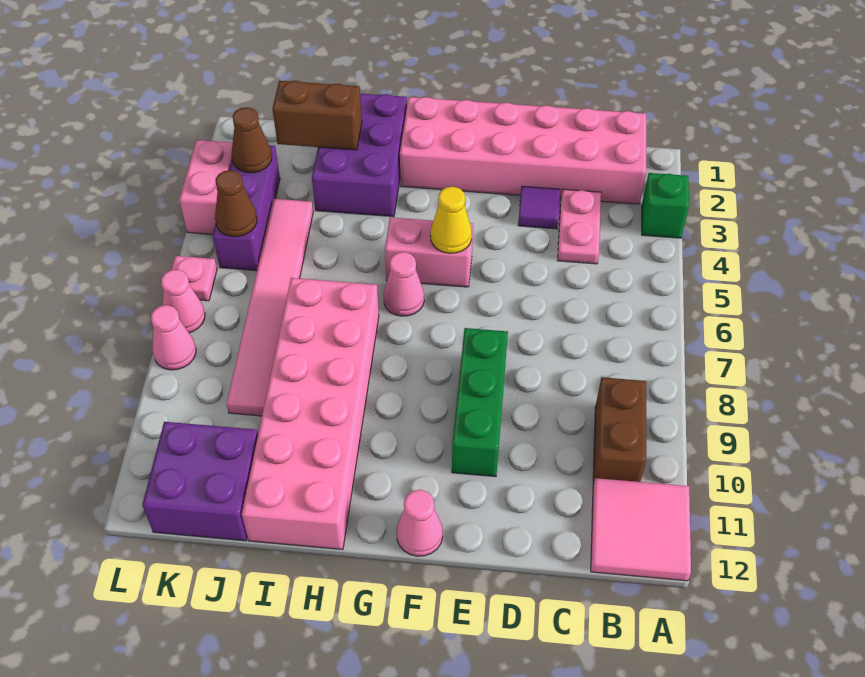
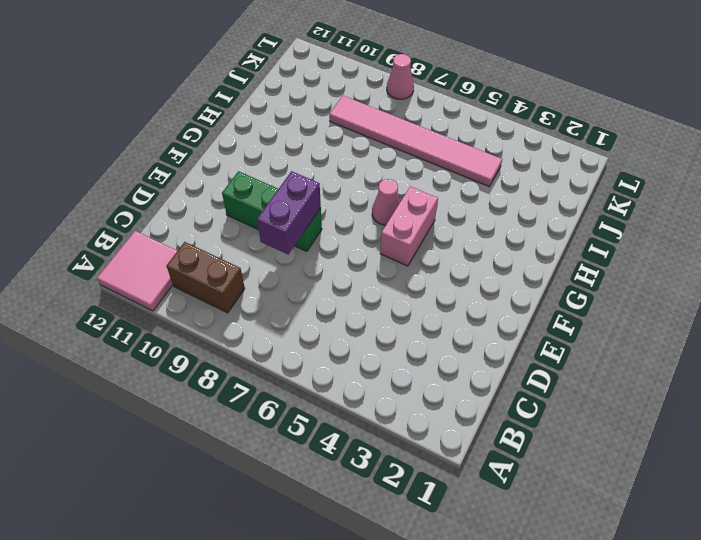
purple 1x2 brick [257,171,321,254] -> none
none -> green 1x1 brick [642,173,689,238]
none -> pink 2x6 brick [400,97,646,204]
none -> pink 1x2 plate [558,189,601,264]

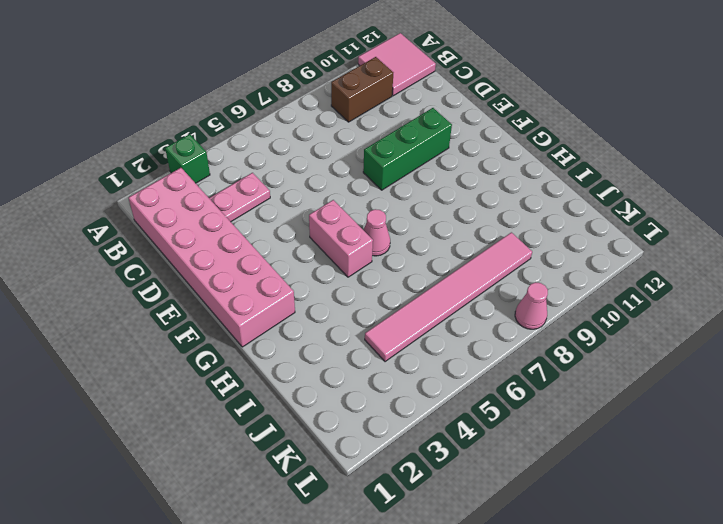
none -> purple 1x1 tile [518,186,560,229]
none -> pink 1x1 cone [397,490,443,556]
none -> purple 2x3 brick [312,94,407,217]

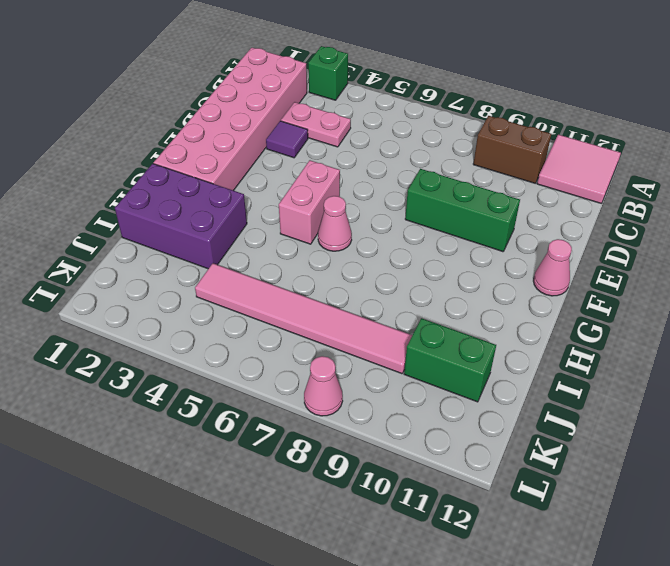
green 1x2 brick [404,318,496,402] -> purple 2x2 brick [142,422,258,541]
none -> pink 2x6 brick [242,278,379,550]
none -> purple 1x3 brick [213,145,280,271]
none -> pink 1x2 brick [179,140,233,234]

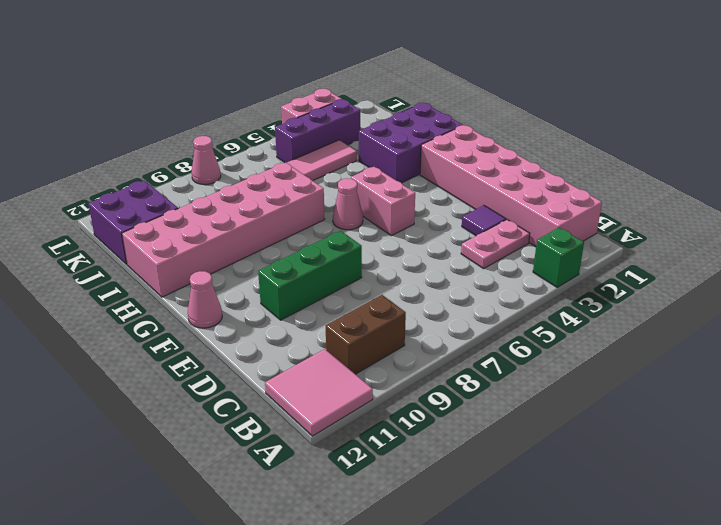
none -> pink 1x1 plate [171,256,217,301]
none -> pink 1x1 cone [161,270,205,333]
none -> yellow 1x1 cone [430,187,472,253]

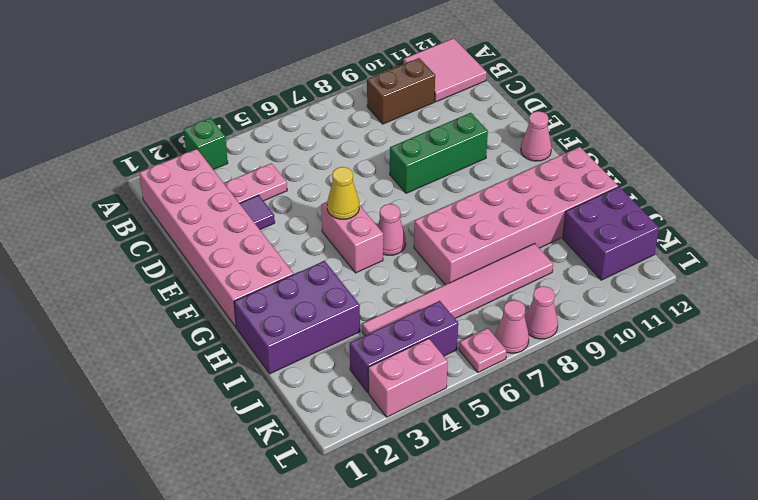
none -> brown 1x2 brick [272,81,362,150]
none -> brown 1x1 cone [232,107,272,173]
none -> brown 1x1 cone [215,170,257,237]

